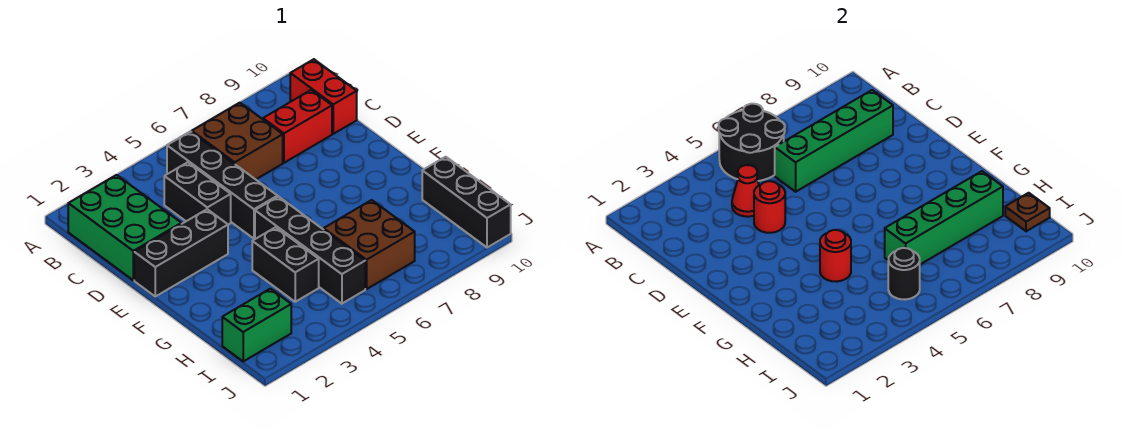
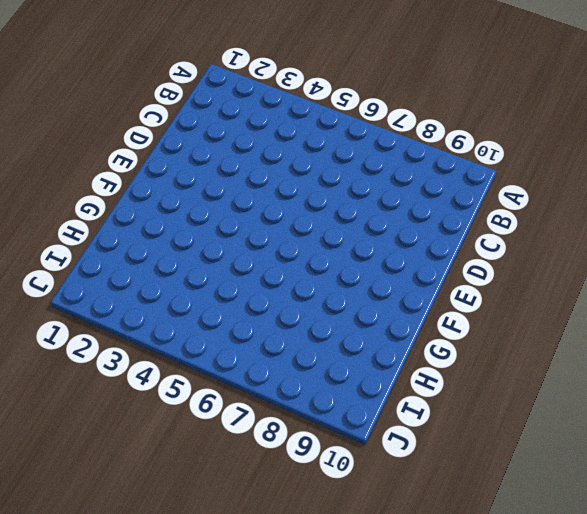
none -> green 2x3 brick [68,175,181,280]
none -> black 1x4 brick [167,131,277,239]
none -> brown 2x2 brick [192,103,283,179]

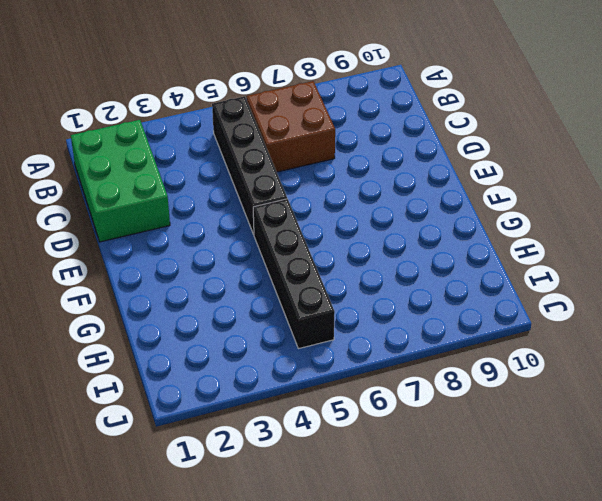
none -> red 1x2 brick [290,59,357,134]
none -> black 1x2 brick [164,162,231,225]
none -> red 1x2 brick [263,90,332,163]

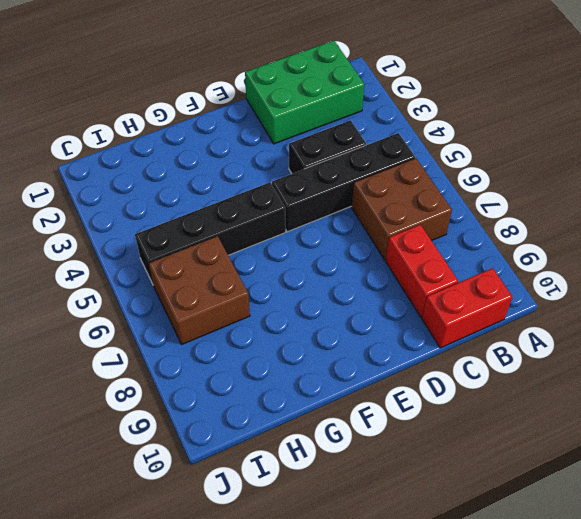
none -> black 1x3 brick [134,209,228,296]
none -> black 1x2 brick [252,227,319,302]
none -> black 1x3 brick [422,157,511,248]

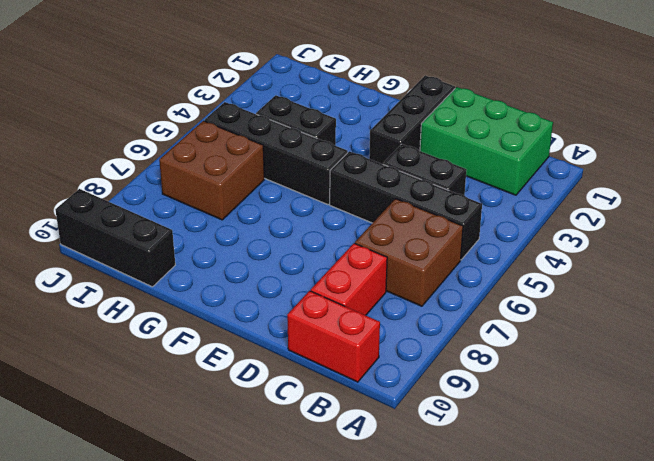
none -> green 1x2 brick [222,289,291,361]
none -> black 2x2 round brick [719,104,785,181]
none -> red 1x1 cone [732,165,759,217]

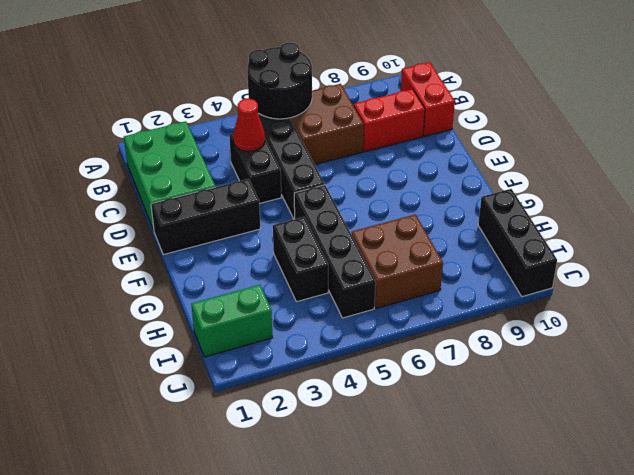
none -> green 1x4 brick [775,90,893,192]
none -> red 1x1 round brick [754,181,785,233]
none -> red 1x1 round brick [820,230,851,282]

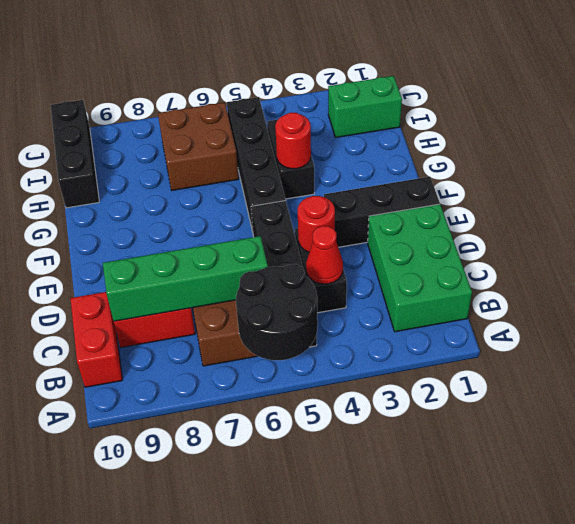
none -> green 1x4 brick [885,171,1003,264]
none -> black 1x1 round brick [888,248,920,300]
none -> brown 1x1 plate [1005,193,1050,231]

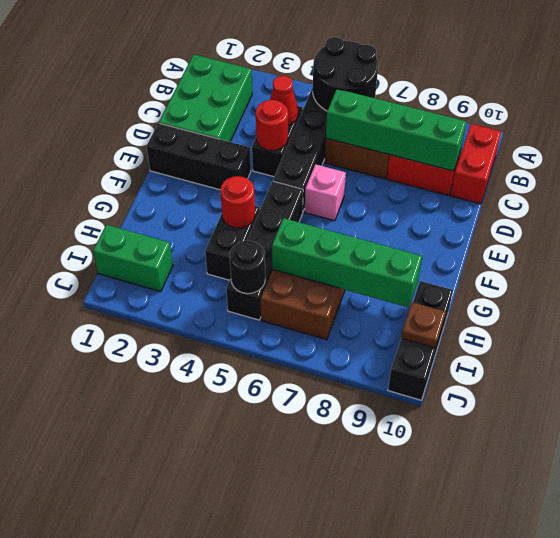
pink 1x1 brick [305,164,346,221] -> none

